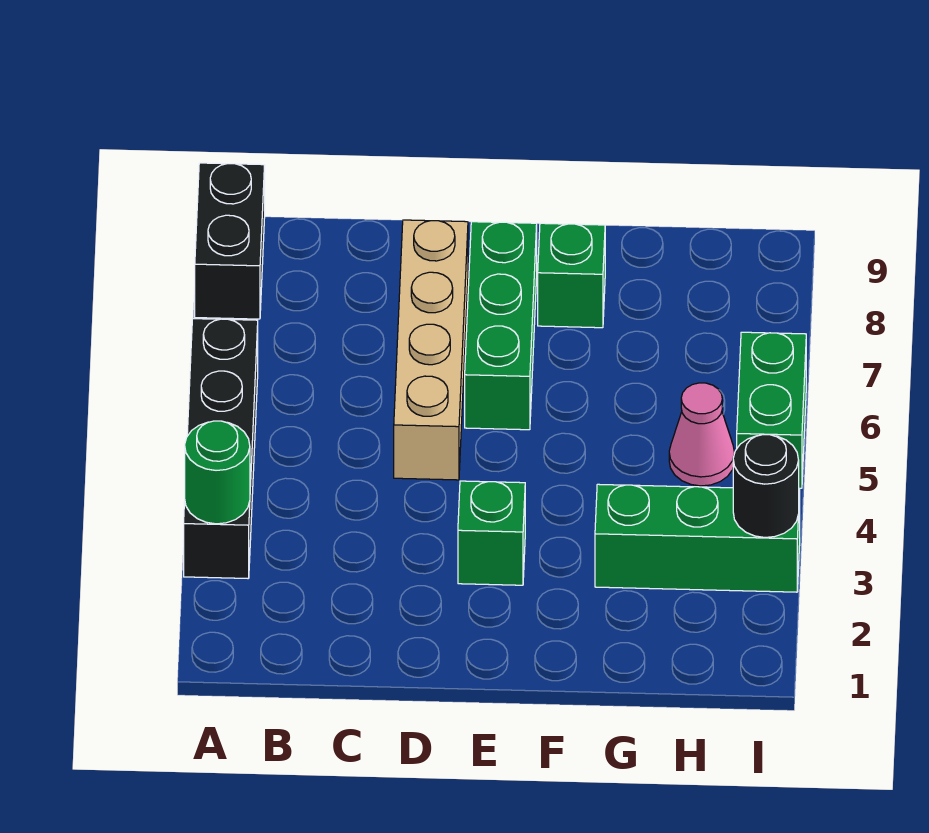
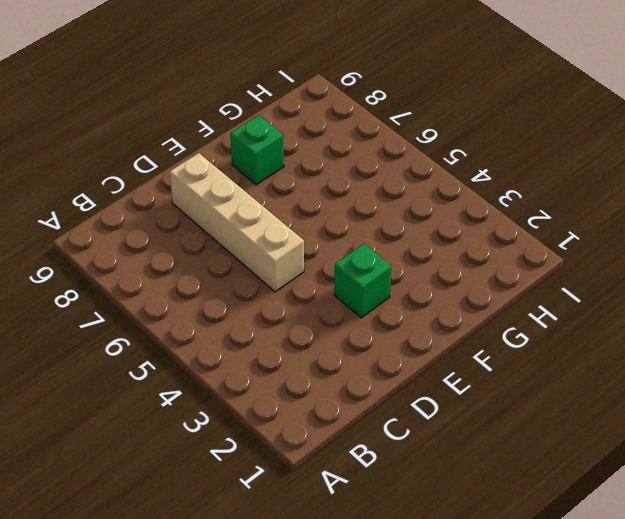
none -> black 1x4 brick [184,319,258,578]
none -> black 1x2 brick [195,163,265,319]

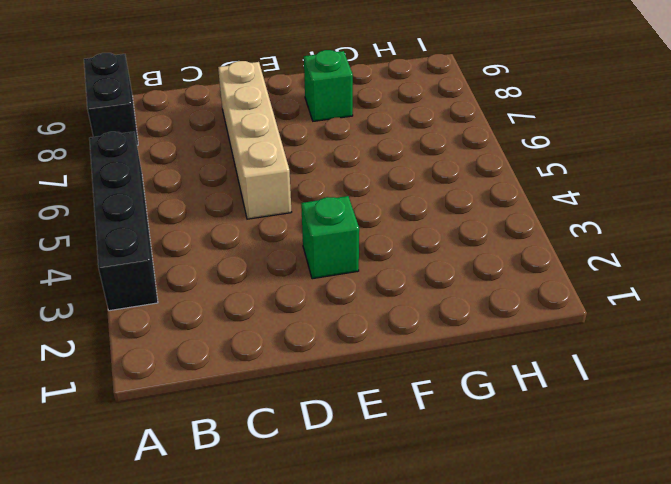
none -> green 1x3 brick [465,222,537,430]
none -> green 1x3 brick [595,484,800,592]

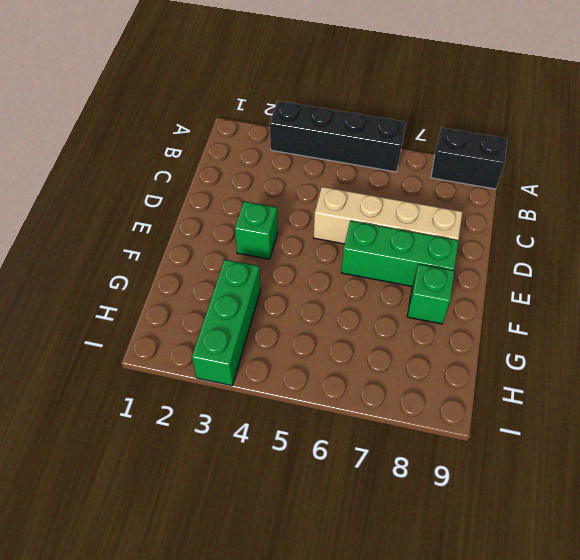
none -> pink 1x1 cone [669,383,734,486]
none -> green 1x2 brick [737,332,806,488]

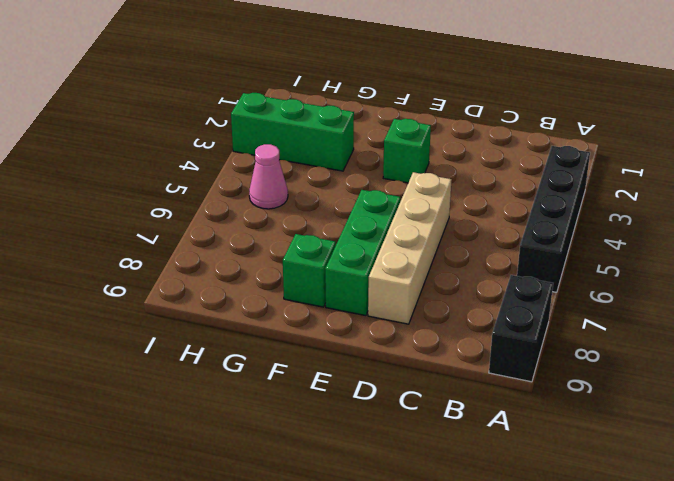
none -> green 1x2 brick [737,332,806,488]
none -> green 1x1 round brick [185,421,250,524]

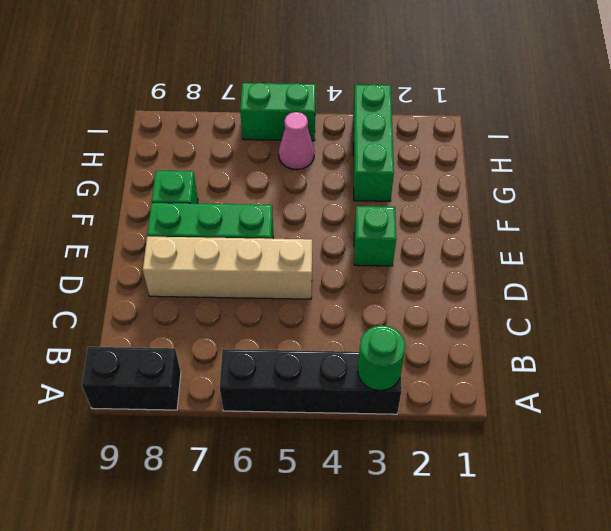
none -> black 1x1 round brick [733,435,799,537]

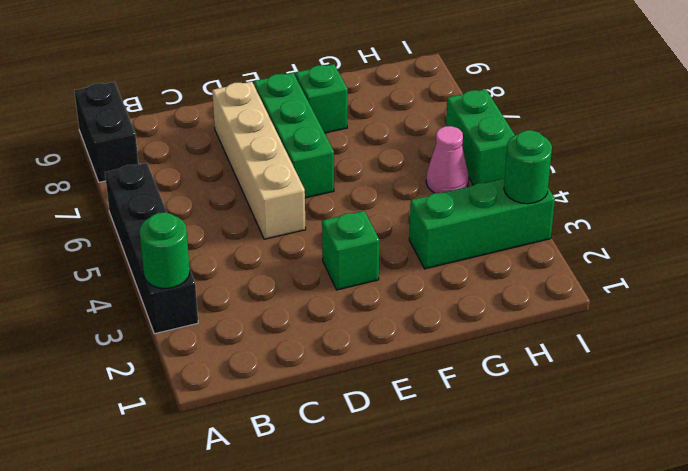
green 1x1 round brick [504,130,552,204] -> black 1x1 round brick [733,435,799,537]

